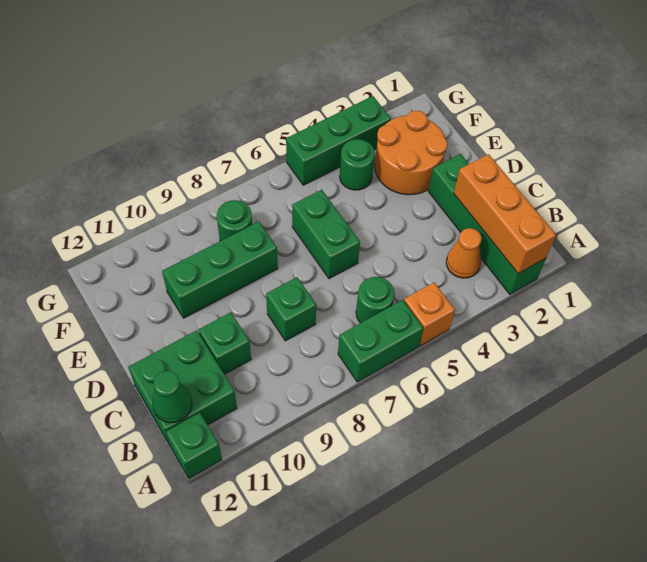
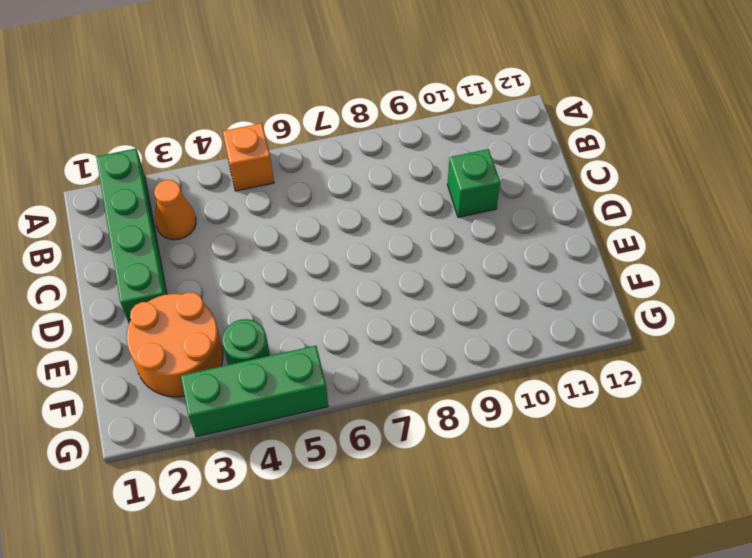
none -> green 1x2 brick [338,300,423,382]
none -> green 1x1 brick [166,413,222,479]
none -> green 1x1 round brick [356,277,395,323]

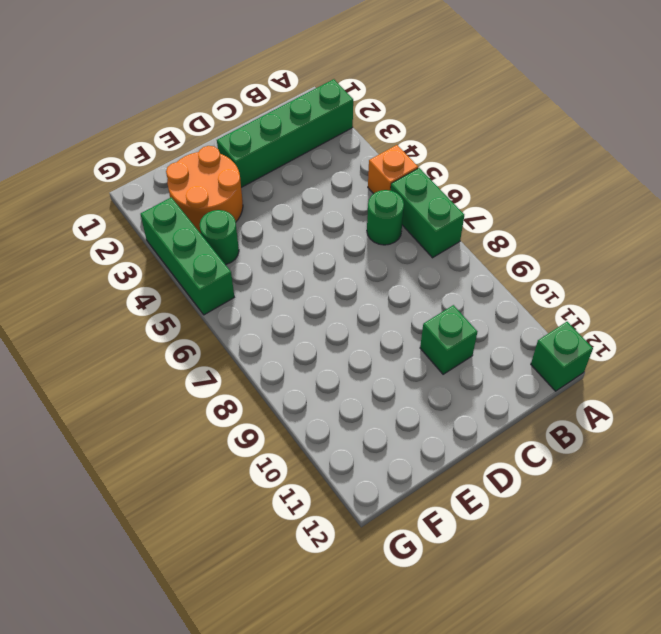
none -> orange 1x1 cone [446,228,482,278]
none -> green 2x2 brick [128,330,237,446]
none -> green 1x1 brick [266,277,316,341]

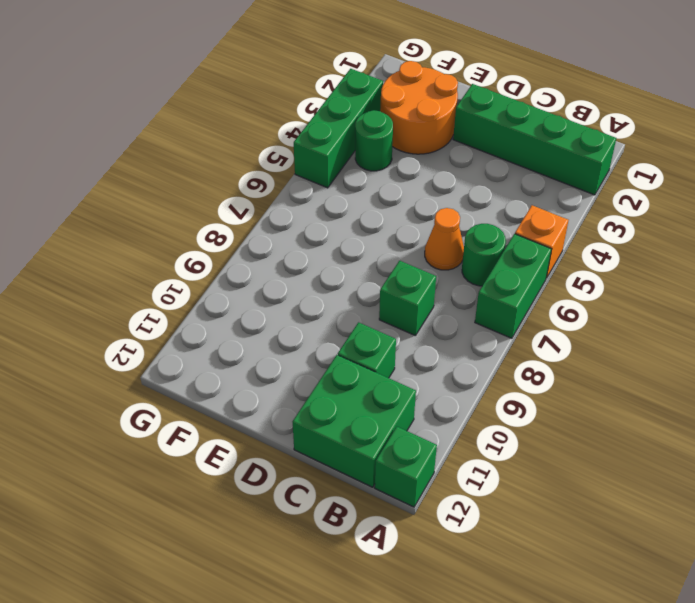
orange 1x1 cone [425,208,464,270] -> orange 1x1 cone moved to [446,228,482,278]
none -> green 1x2 brick [292,190,360,279]
none -> green 1x3 brick [162,222,278,318]
none -> green 1x1 round brick [217,200,252,241]

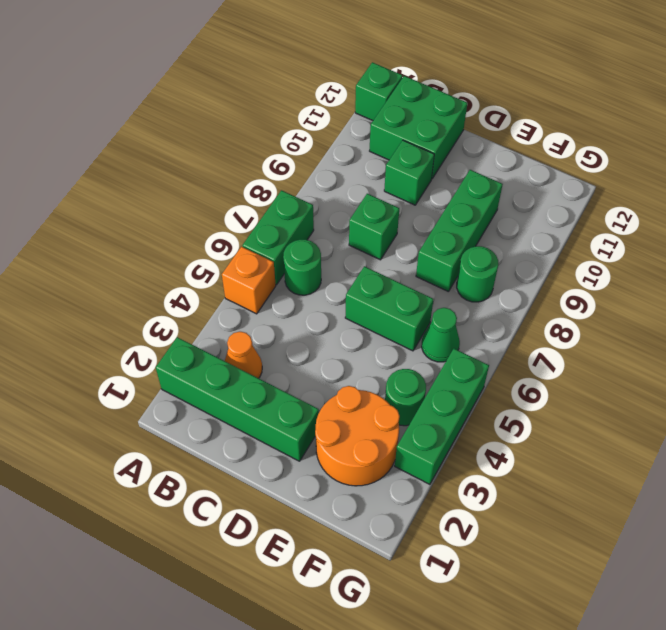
green 1x1 cone [422,308,460,362] -> green 1x1 cone moved to [152,371,192,423]
none -> orange 1x3 brick [454,154,556,274]

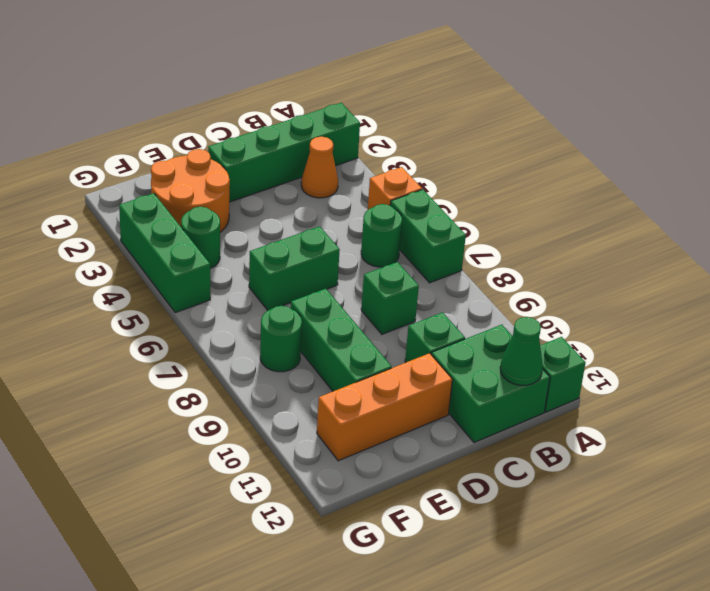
orange 1x3 brick [317,353,452,461] -> orange 1x3 brick moved to [454,154,556,274]

